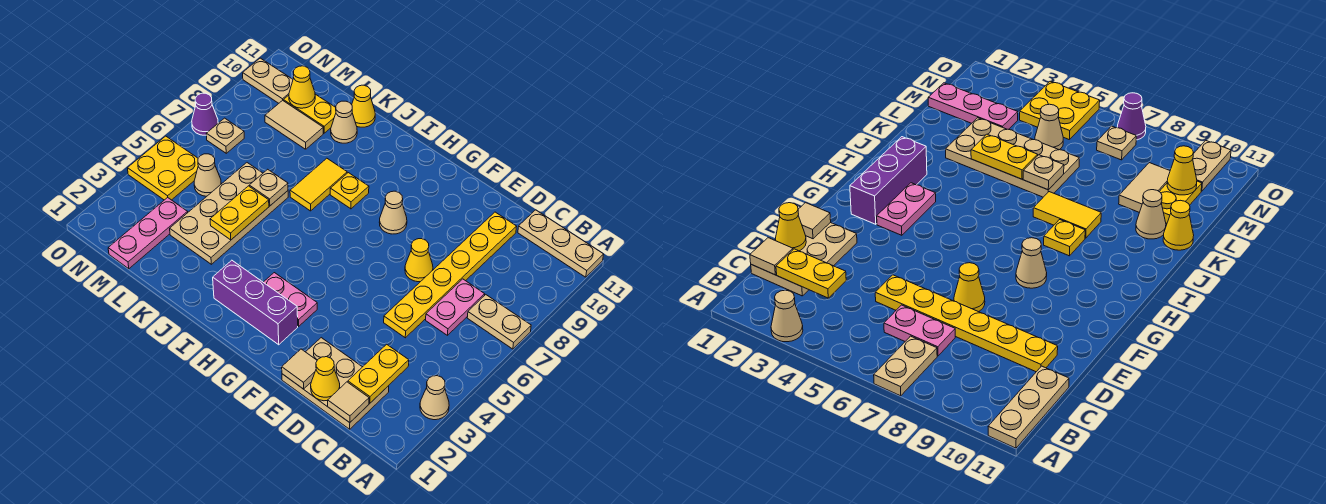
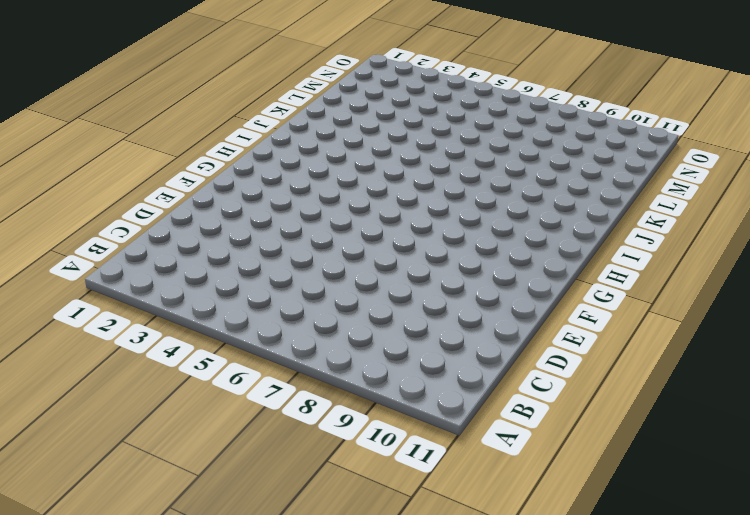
none -> tan 1x1 cone [420,376,449,420]
none -> tan 1x2 plate [467,295,531,349]
none -> tan 1x3 plate [518,210,604,277]
none -> tan 2x3 plate [282,338,389,429]

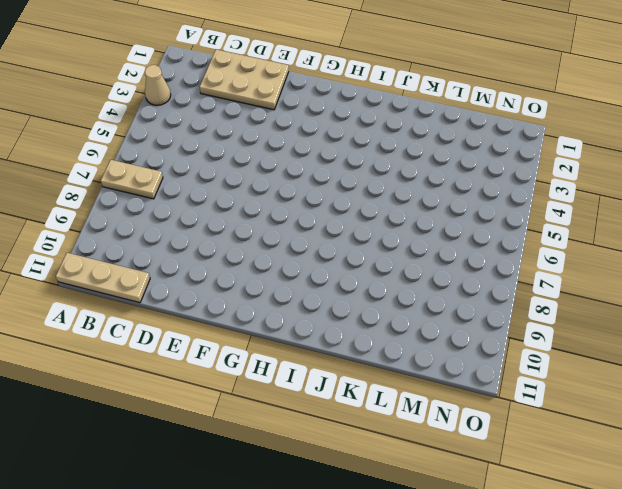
none -> pink 1x2 plate [426,279,485,335]
none -> yellow 1x6 plate [384,212,517,338]
none -> yellow 1x1 cone [405,239,433,282]
none -> purple 1x3 brick [213,260,298,345]

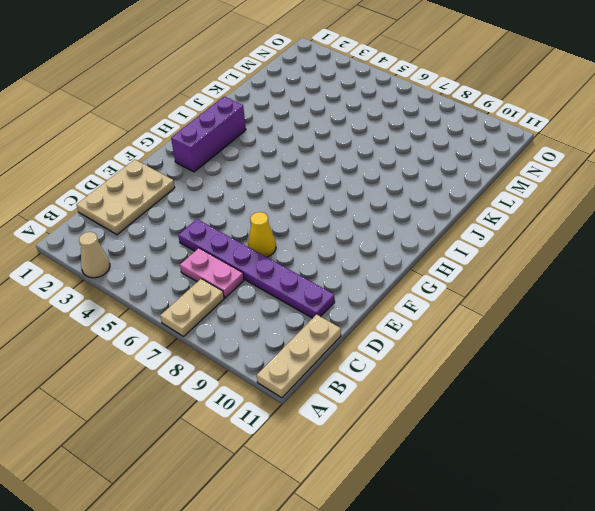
purple 1x6 plate [178,219,335,318] -> yellow 1x6 plate [384,212,517,338]
none -> pink 1x2 plate [263,273,317,326]
none -> tan 1x1 cone [379,191,407,234]
none -> yellow 1x1 plate [330,173,369,209]
none -> yellow 1x2 tile [290,158,347,211]

